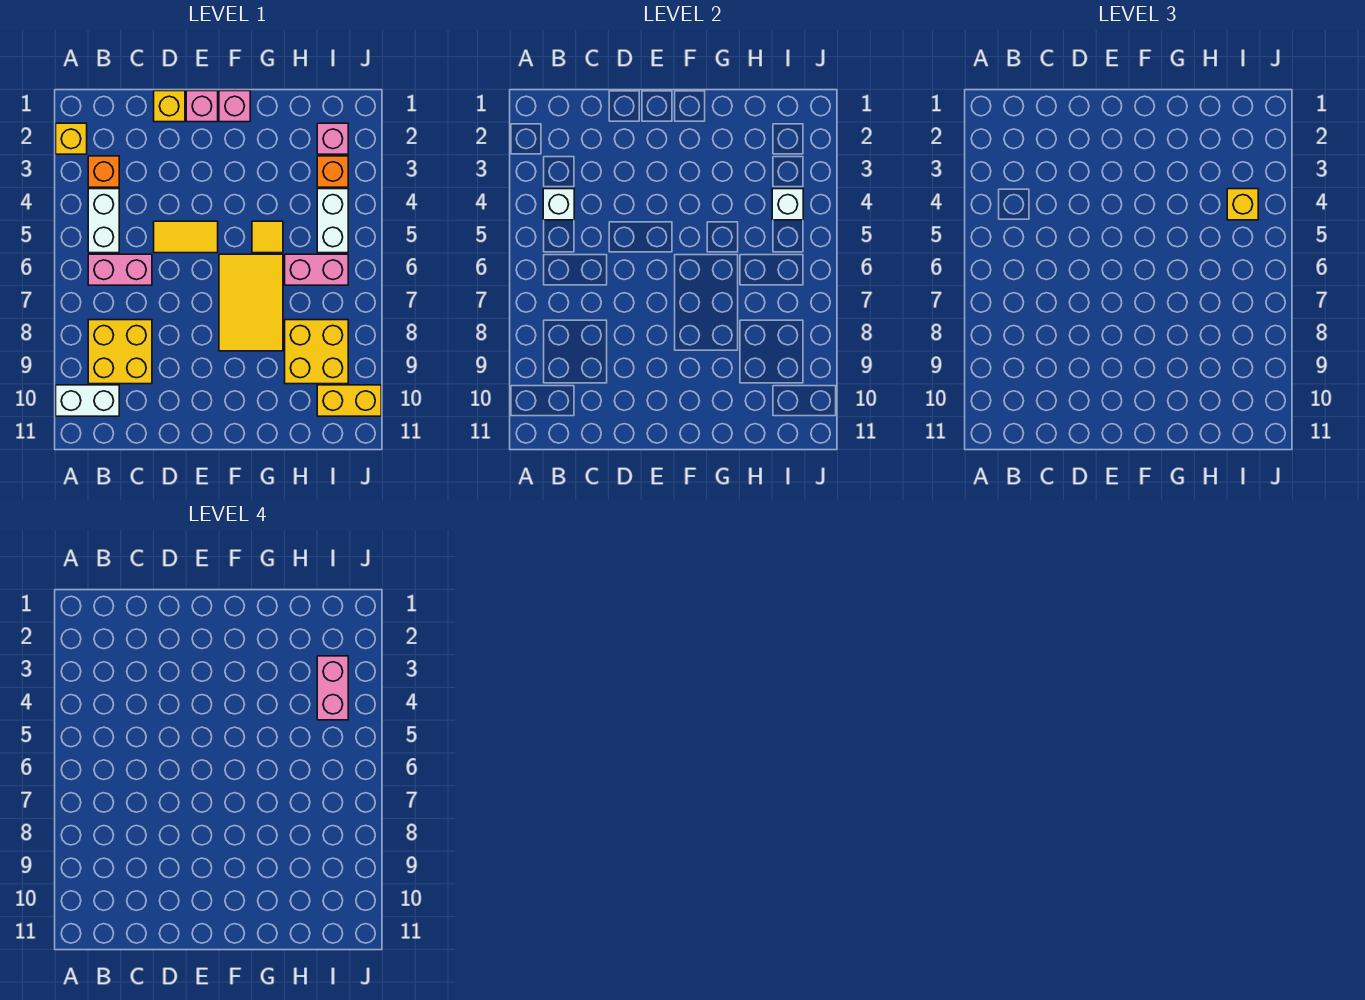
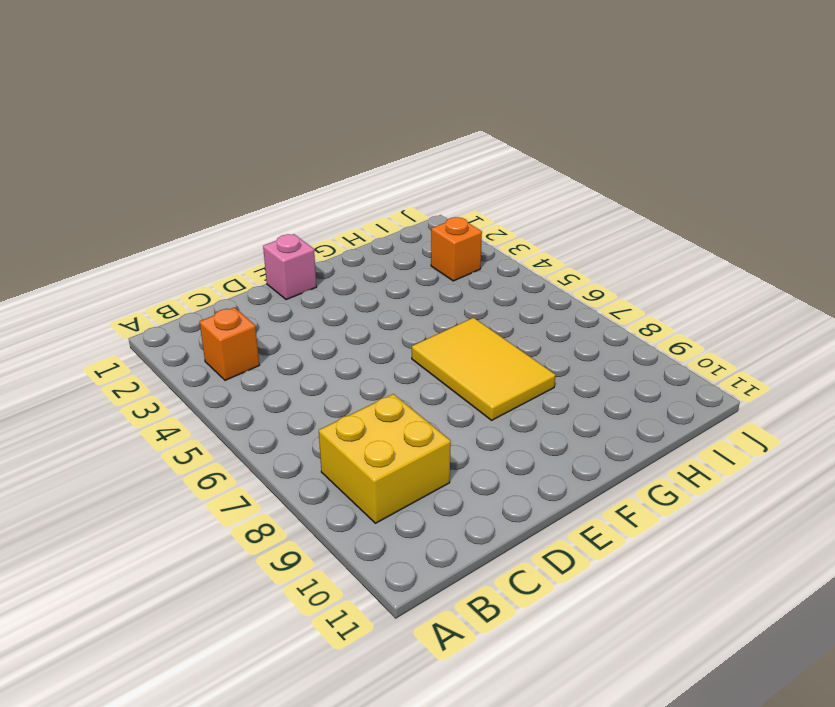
none -> yellow 1x1 brick [56,123,87,154]
none -> white 1x2 brick [56,385,119,416]
none -> white 1x2 brick [88,189,119,253]

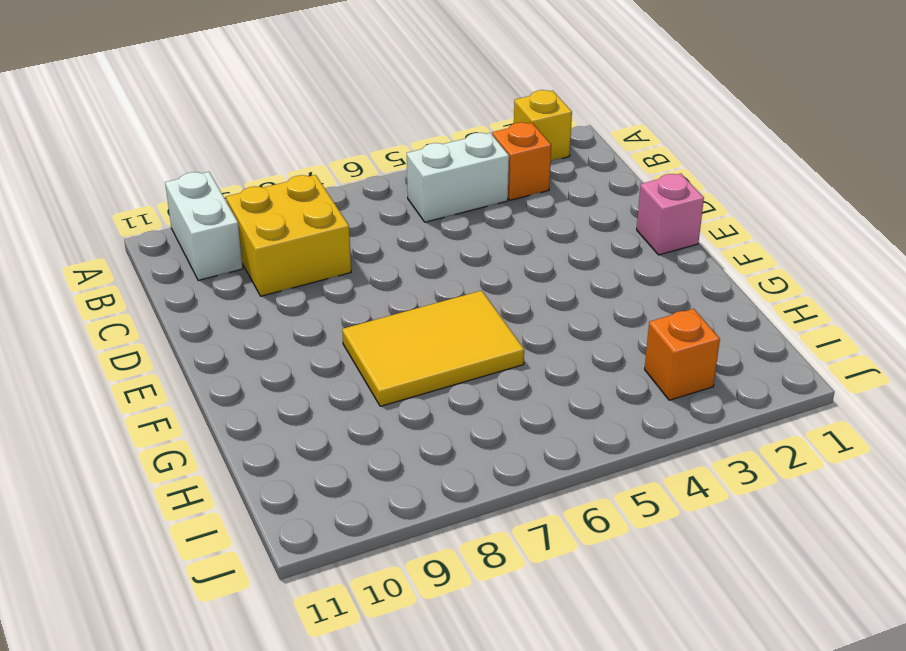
none -> pink 1x2 brick [88,254,152,285]
none -> yellow 1x1 brick [154,91,185,122]
none -> yellow 1x2 tile [154,221,218,253]

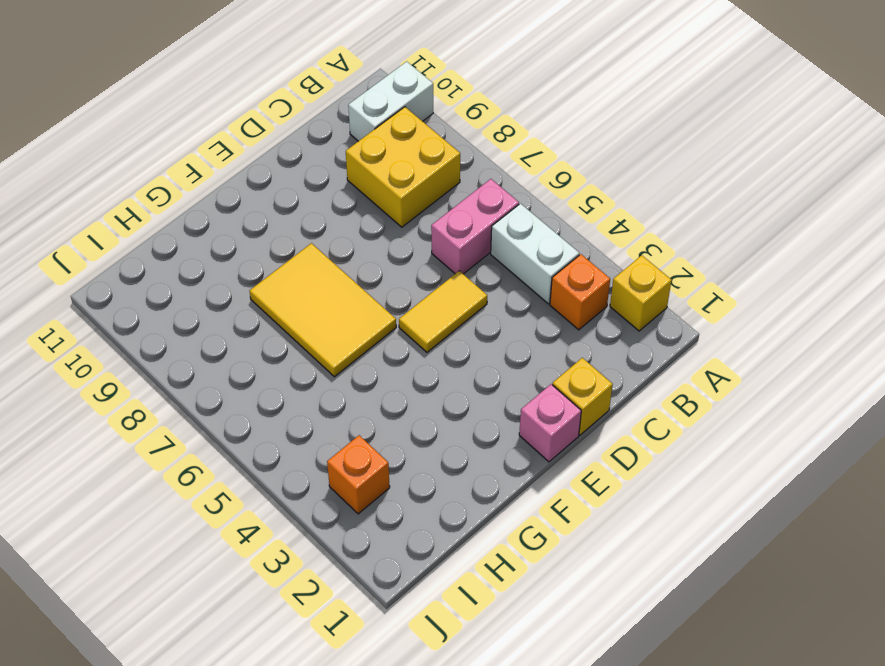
none -> pink 1x1 brick [219,91,250,122]
none -> yellow 1x1 tile [252,221,283,253]
none -> pink 1x2 brick [285,254,348,285]

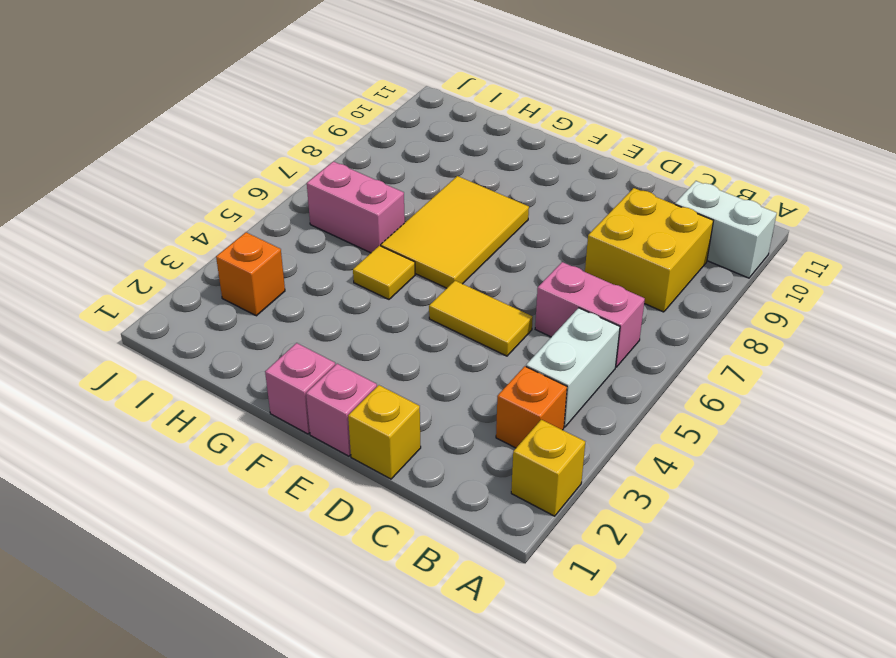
none -> yellow 2x2 brick [285,320,348,384]
none -> pink 1x1 brick [317,123,348,154]
none -> white 1x2 brick [317,189,348,253]

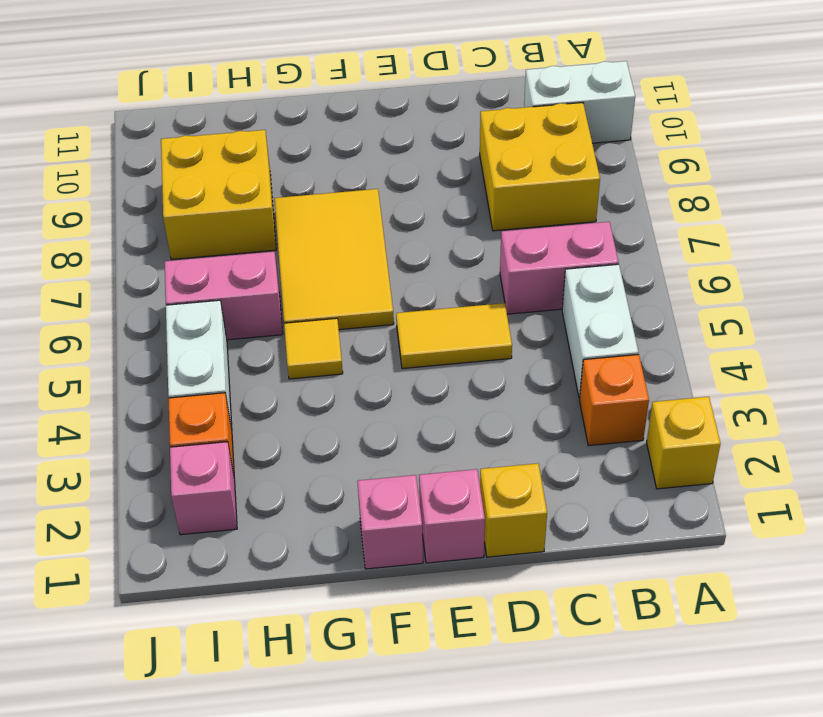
none -> yellow 1x2 brick [317,385,381,416]
none -> white 1x1 brick [543,189,574,220]
none -> white 1x1 brick [772,189,803,220]

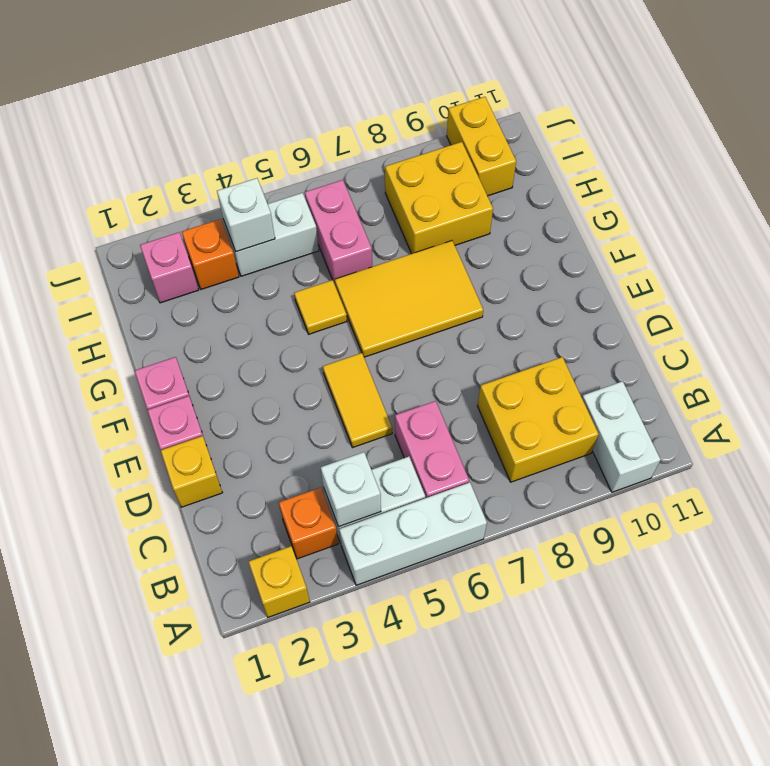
white 1x3 brick [339,482,487,585] -> none
none -> yellow 1x1 brick [1227,189,1258,220]
none -> pink 1x2 brick [317,656,348,720]

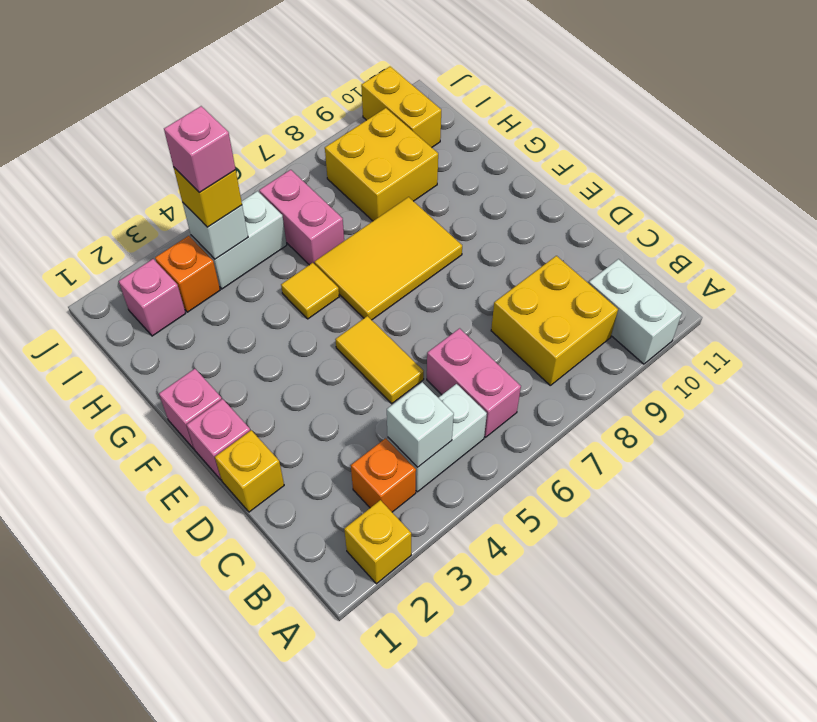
pink 1x1 brick [164,106,236,193] -> pink 1x2 brick [317,656,348,720]

